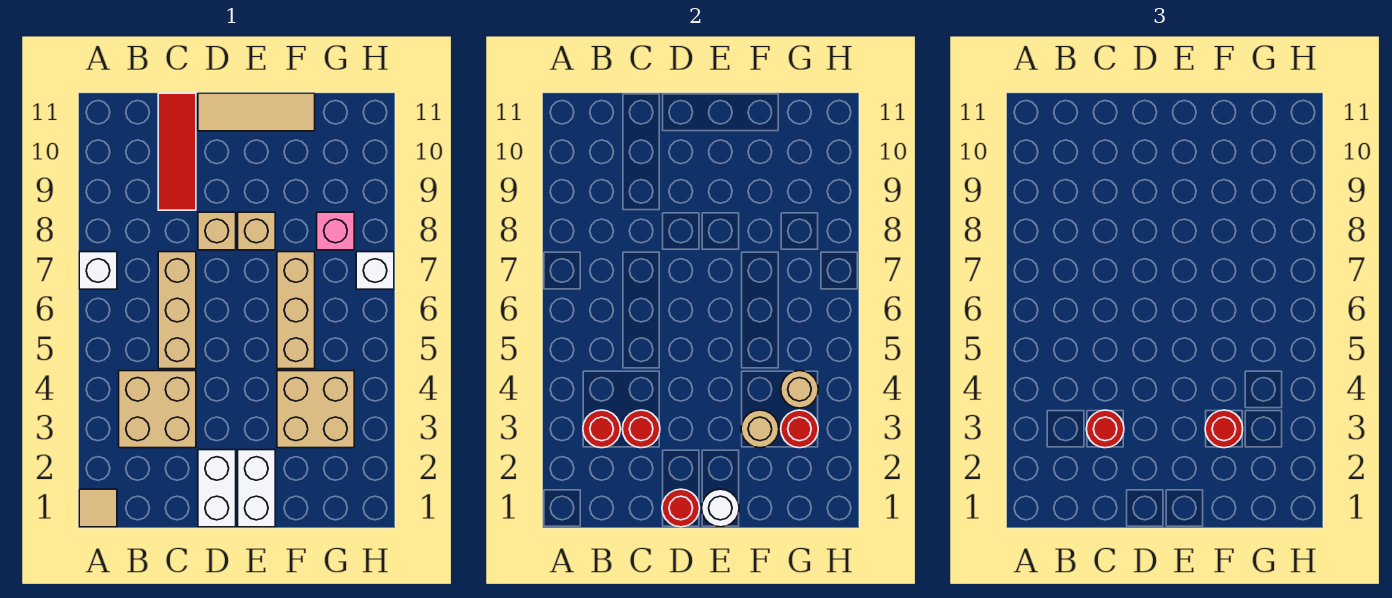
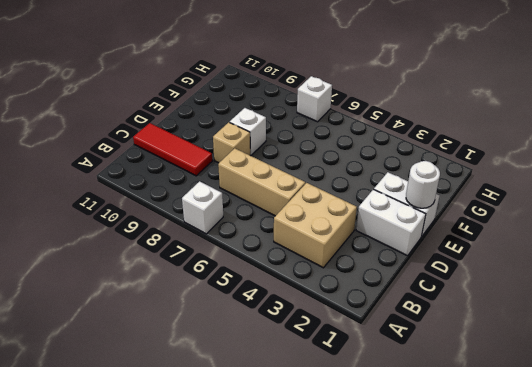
white 1x1 brick [230,108,266,155] -> tan 1x1 brick [238,212,275,250]
none -> tan 1x1 tile [79,489,117,527]
none -> tan 1x3 tile [198,93,315,131]
none -> tan 2x2 brick [277,371,354,448]

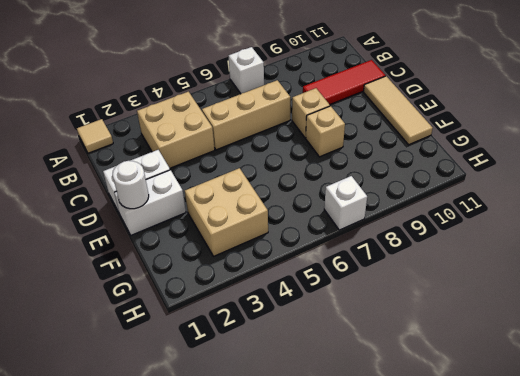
none -> tan 1x3 brick [277,252,315,369]
none -> pink 1x1 brick [317,212,354,250]
none -> red 1x1 round brick [583,410,620,448]

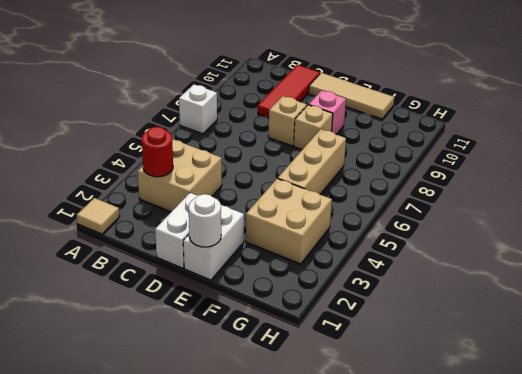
pink 1x1 brick [309,90,346,134] -> pink 1x1 brick moved to [317,212,354,250]
none -> tan 1x3 brick [158,252,196,369]
none -> white 1x1 brick [356,252,394,289]
none -> red 1x1 round brick [622,410,660,448]

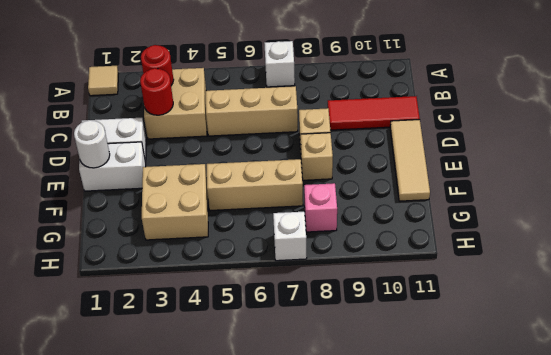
none -> red 1x1 round brick [662,489,700,527]
none -> tan 1x1 round brick [741,410,779,448]
none -> red 1x1 round brick [781,410,818,448]

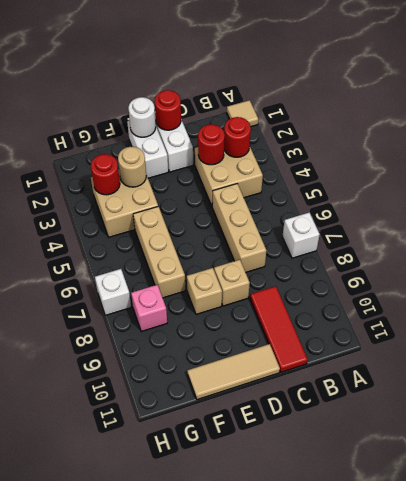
none -> tan 1x1 round brick [781,371,818,408]
none -> red 1x1 round brick [1086,410,1124,448]
none -> red 1x1 round brick [1205,410,1243,448]

